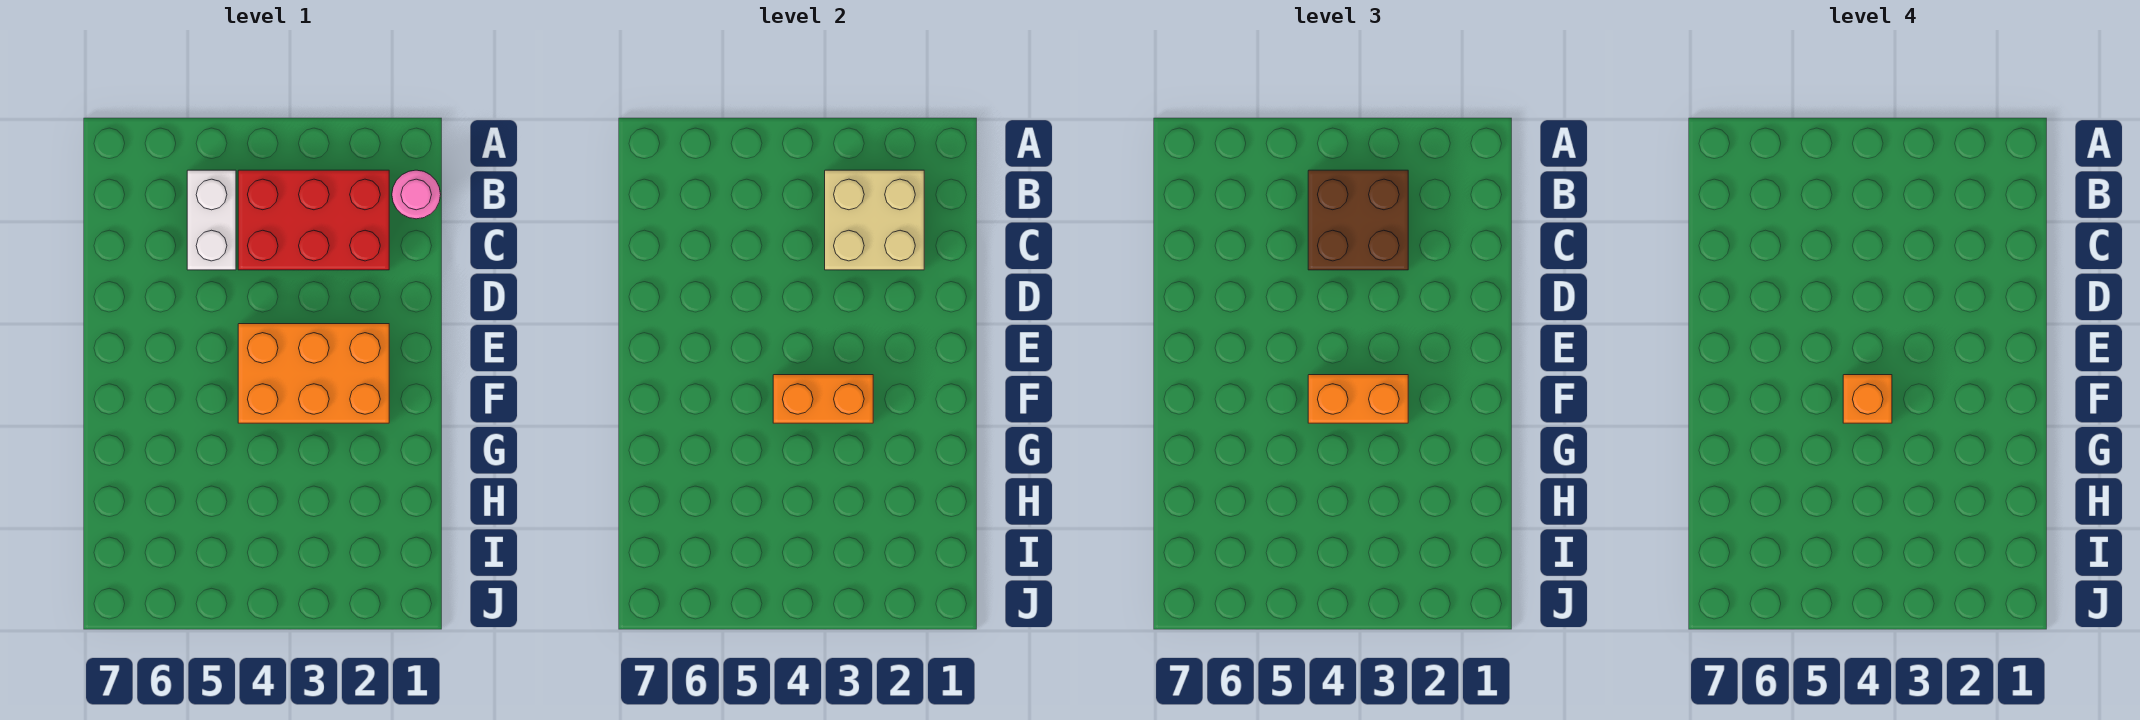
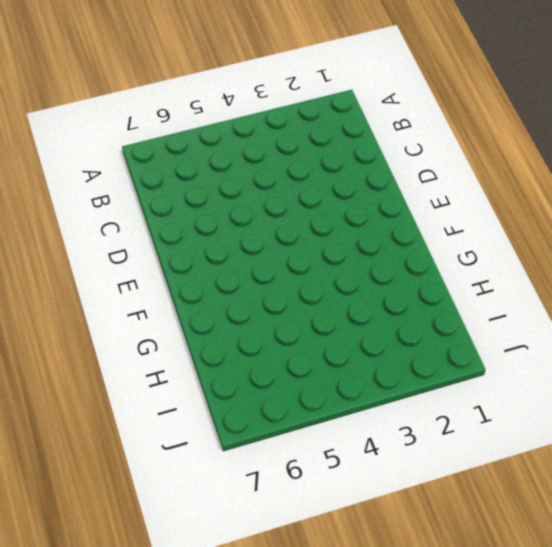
none -> pink 1x1 round brick [392,170,441,219]
none -> red 2x3 brick [238,170,389,270]

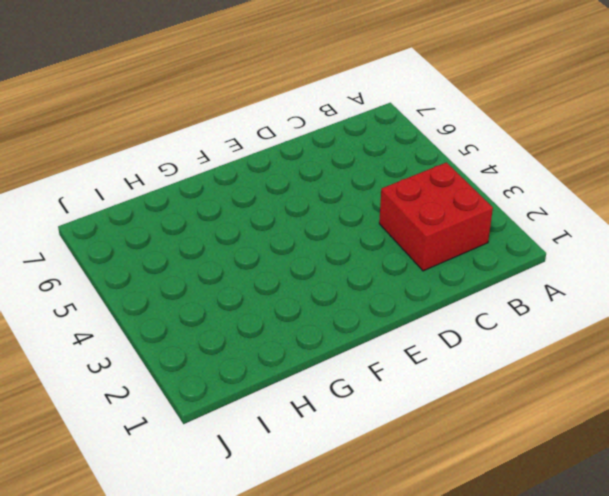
red 2x2 brick [379,162,493,271] -> red 2x3 brick [238,170,389,270]
none -> pink 1x1 round brick [392,170,441,219]
none -> white 1x2 brick [187,170,236,270]

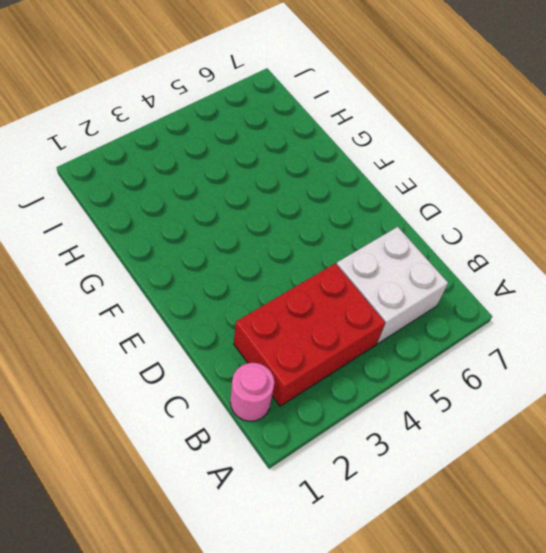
white 2x2 brick [337,227,448,343] -> white 1x2 brick [187,170,236,270]
none -> orange 2x3 brick [238,324,389,423]
none -> tan 2x2 brick [825,170,924,270]

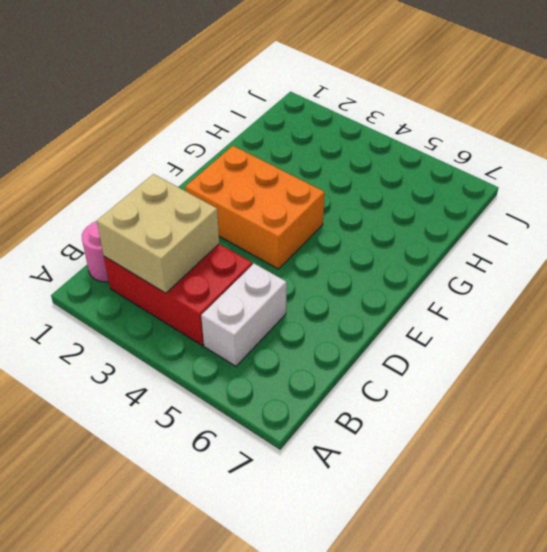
none -> orange 1x2 brick [773,375,873,423]
none -> brown 2x2 brick [1308,170,1408,270]

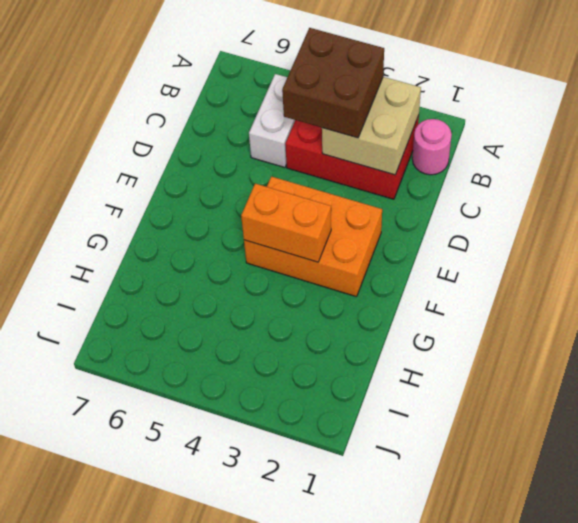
none -> orange 1x2 brick [1308,375,1408,423]
none -> orange 1x1 brick [1843,375,1892,423]

